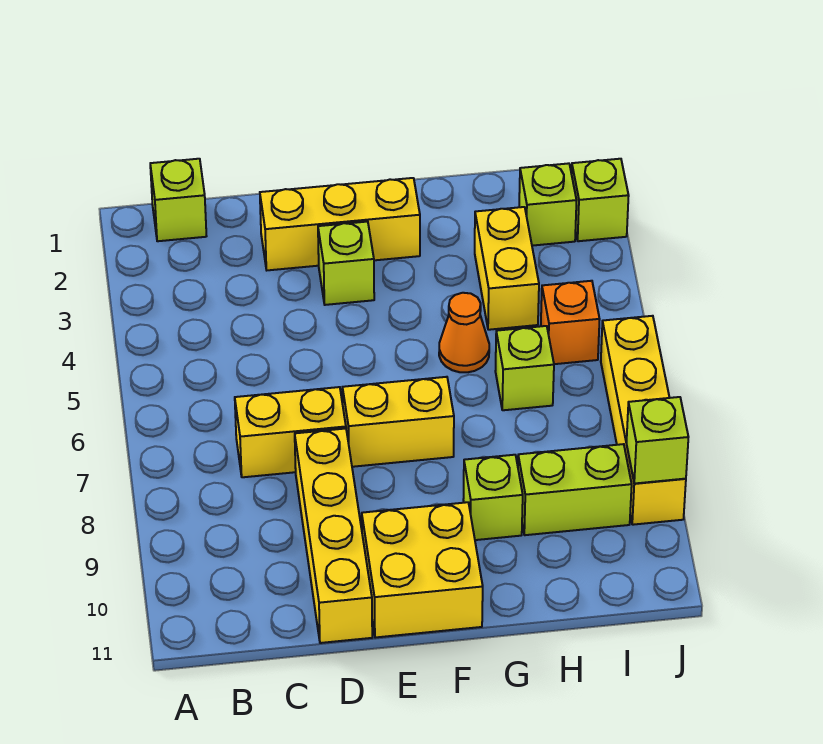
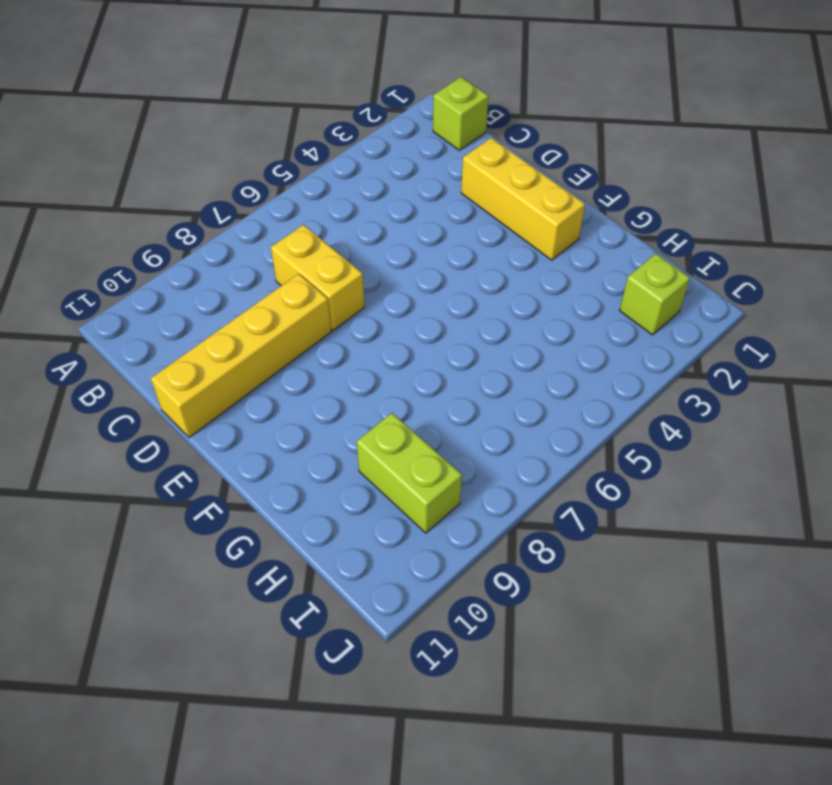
none -> lime 1x1 brick [318,222,374,305]
none -> yellow 1x2 brick [342,377,454,467]
none -> yellow 2x2 brick [362,502,483,638]

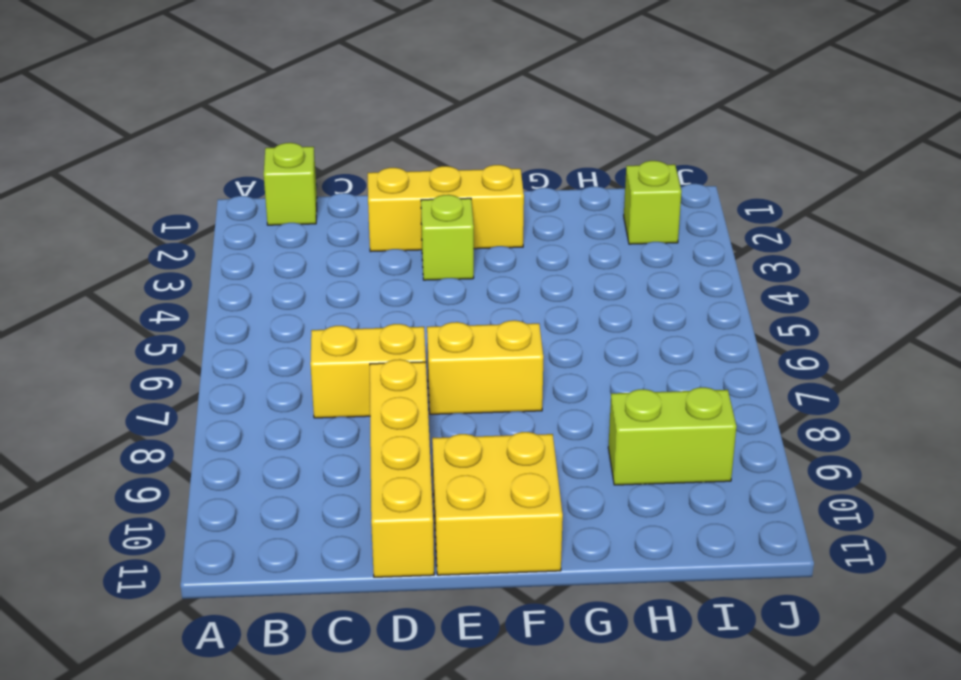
none -> orange 1x1 cone [439,293,489,372]
none -> lime 1x1 brick [463,455,523,540]
none -> yellow 1x2 brick [475,207,539,330]

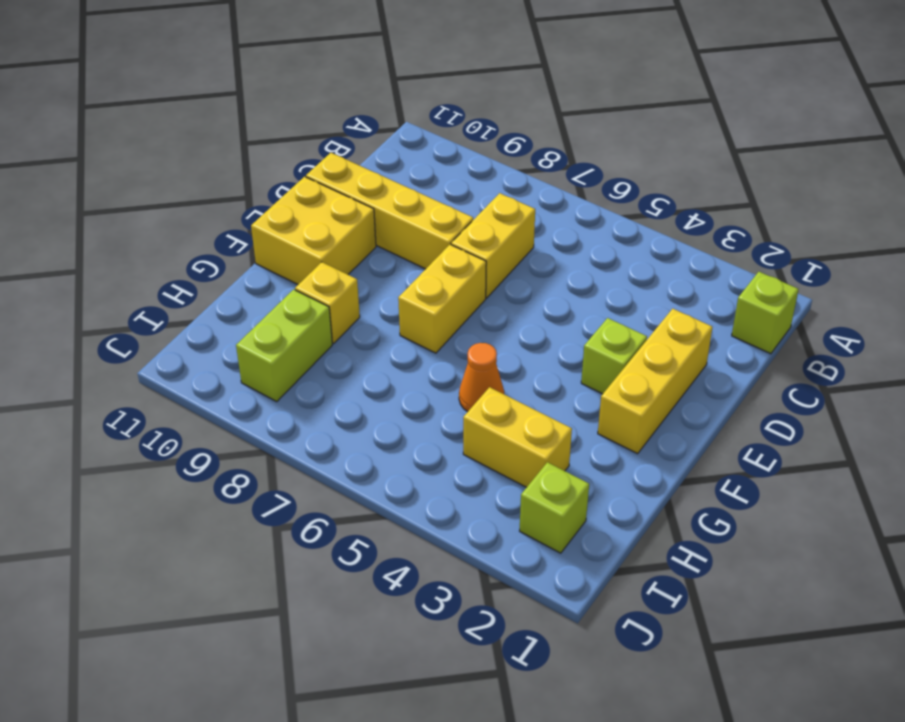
yellow 1x1 brick [295,262,360,343] -> lime 1x1 brick [463,455,523,540]
none -> lime 1x1 brick [495,326,554,410]
none -> orange 1x1 brick [541,281,600,364]
none -> lime 1x1 brick [572,159,629,241]

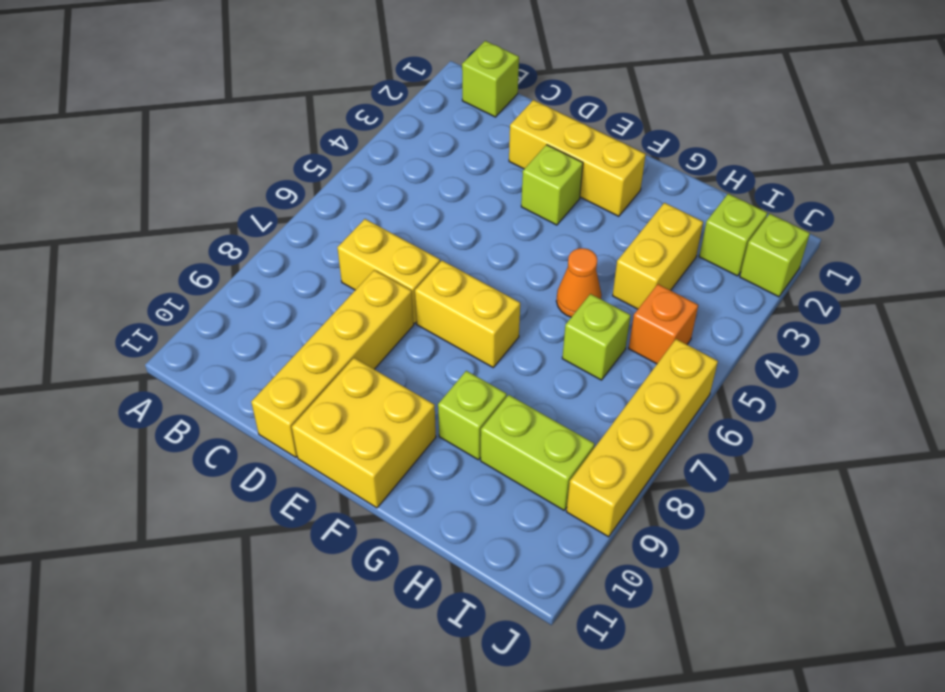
none -> lime 1x1 brick [626,397,688,484]

